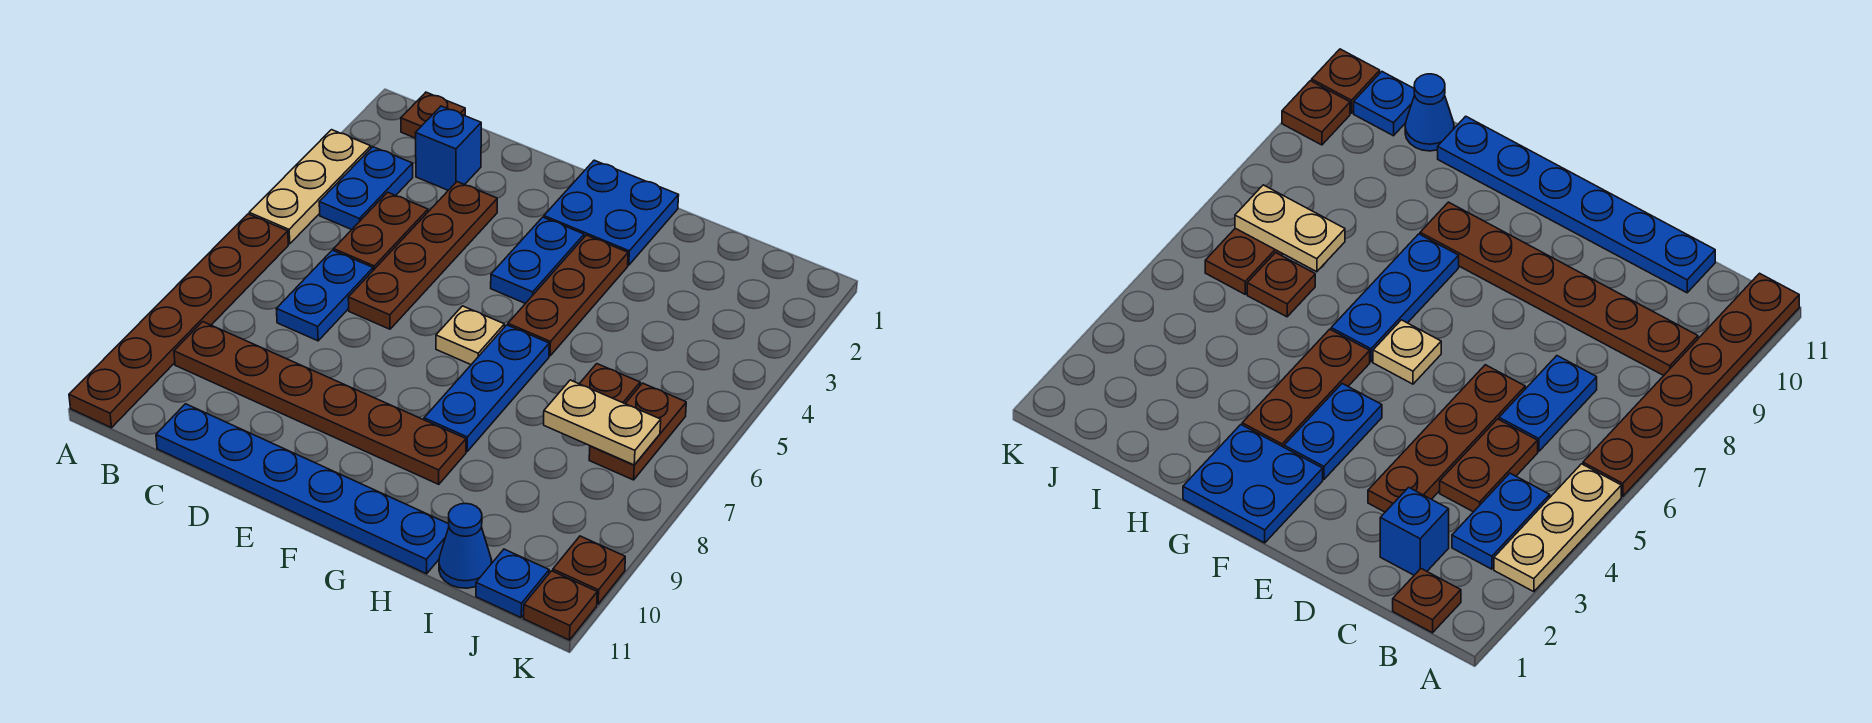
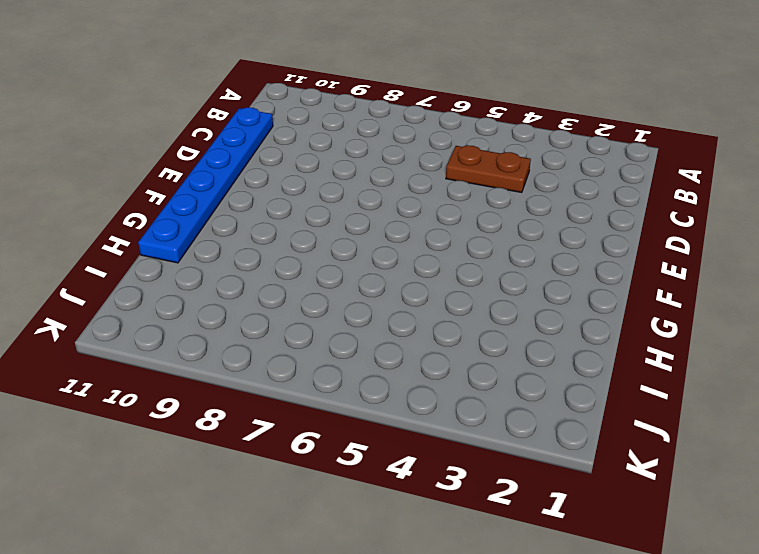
none -> tan 1x3 plate [249,130,371,244]
none -> brown 1x6 plate [69,214,288,428]
none -> brown 1x1 plate [401,92,465,138]

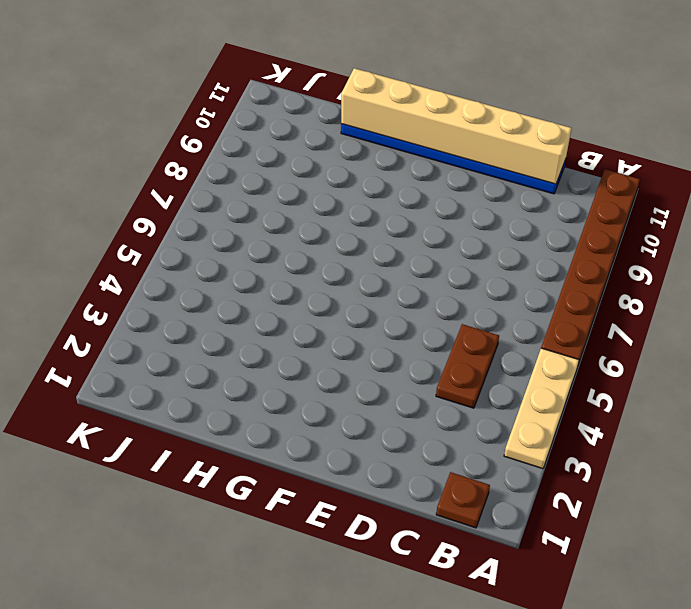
tan 1x6 brick [341,68,572,184] -> none
none -> blue 1x2 plate [319,147,413,230]
none -> brown 1x6 plate [174,322,466,484]
none -> blue 1x1 brick [416,106,482,190]

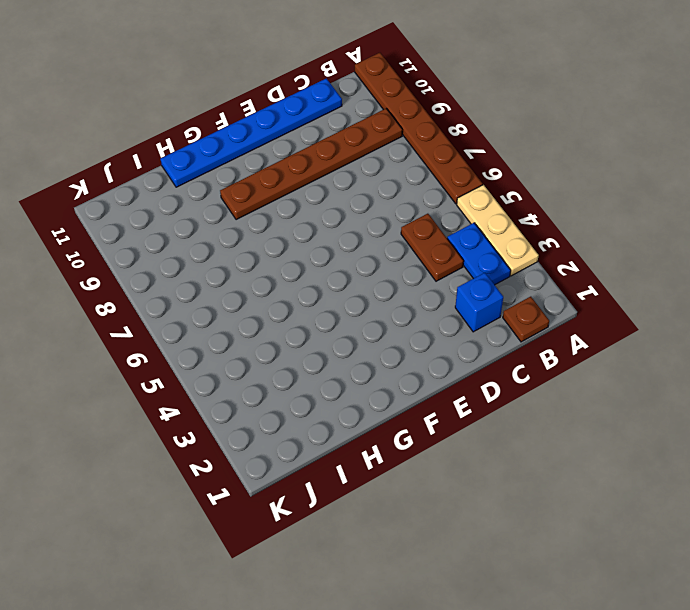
none -> blue 1x2 plate [277,250,373,341]
none -> brown 1x4 plate [348,182,497,329]
none -> blue 2x2 plate [544,160,679,265]

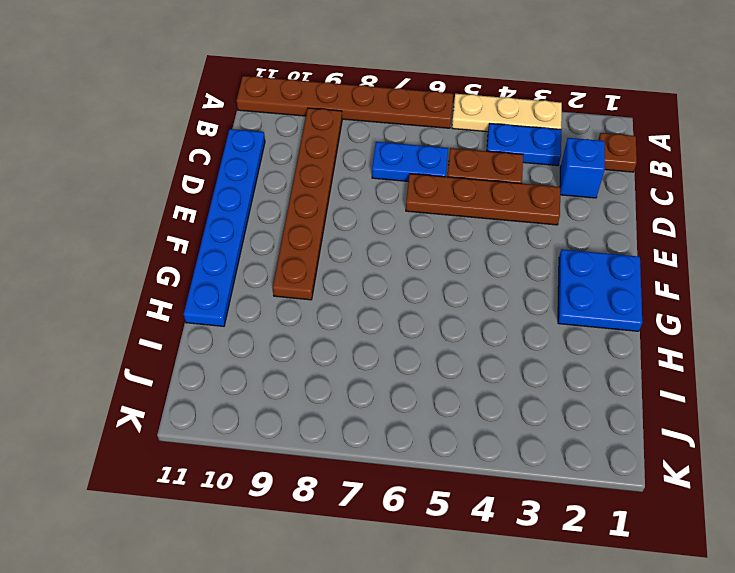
none -> blue 1x2 plate [491,217,584,304]
none -> tan 1x1 plate [436,306,504,365]
none -> brown 1x3 plate [508,235,628,356]

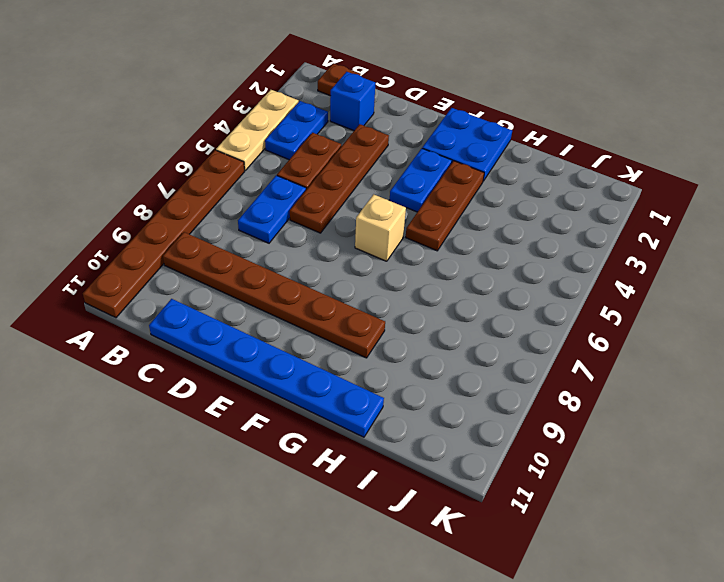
tan 1x1 brick [355,194,406,261] -> tan 1x1 plate [436,306,504,365]
none -> blue 1x3 plate [424,325,549,451]
none -> brown 1x1 plate [580,364,640,403]
none -> blue 1x1 cone [439,503,492,588]

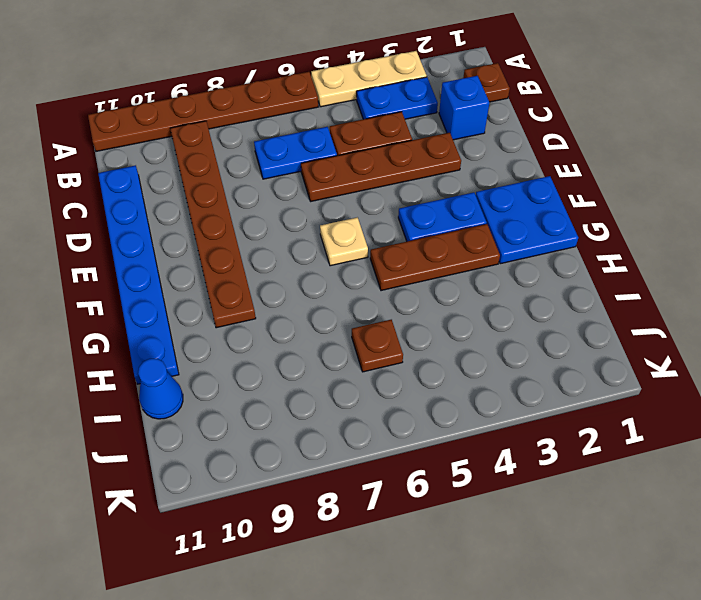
none -> blue 1x3 plate [424,325,549,451]
none -> brown 1x2 plate [589,383,686,480]
none -> blue 1x1 plate [476,549,549,617]

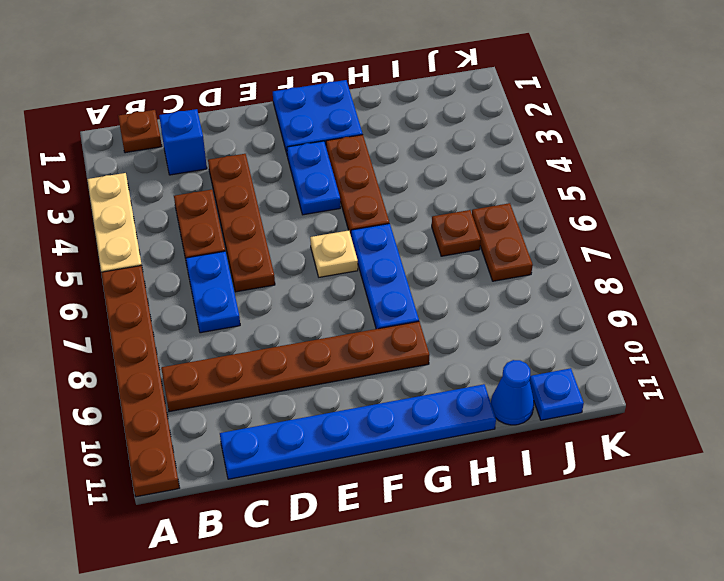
none -> blue 1x2 plate [319,147,413,230]
none -> brown 1x1 plate [553,536,625,604]
none -> brown 1x1 plate [524,571,597,640]

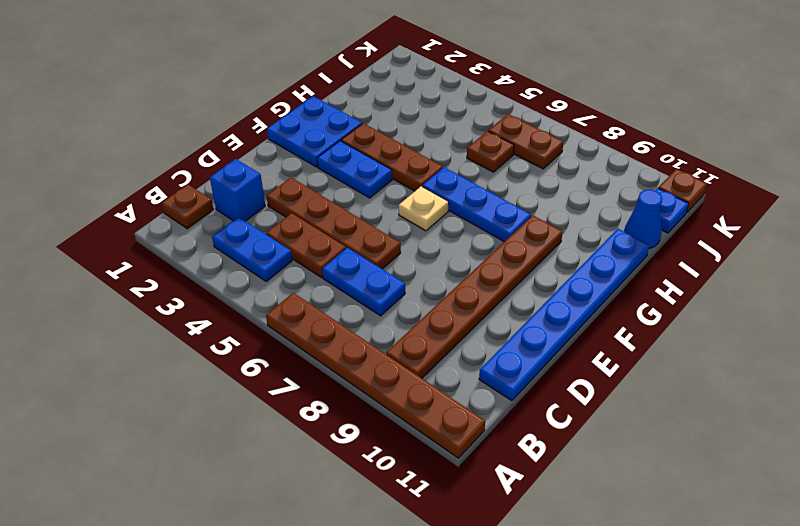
none -> tan 1x3 plate [249,130,371,244]
none -> brown 1x1 plate [553,536,625,604]
none -> tan 1x2 plate [544,380,661,465]

